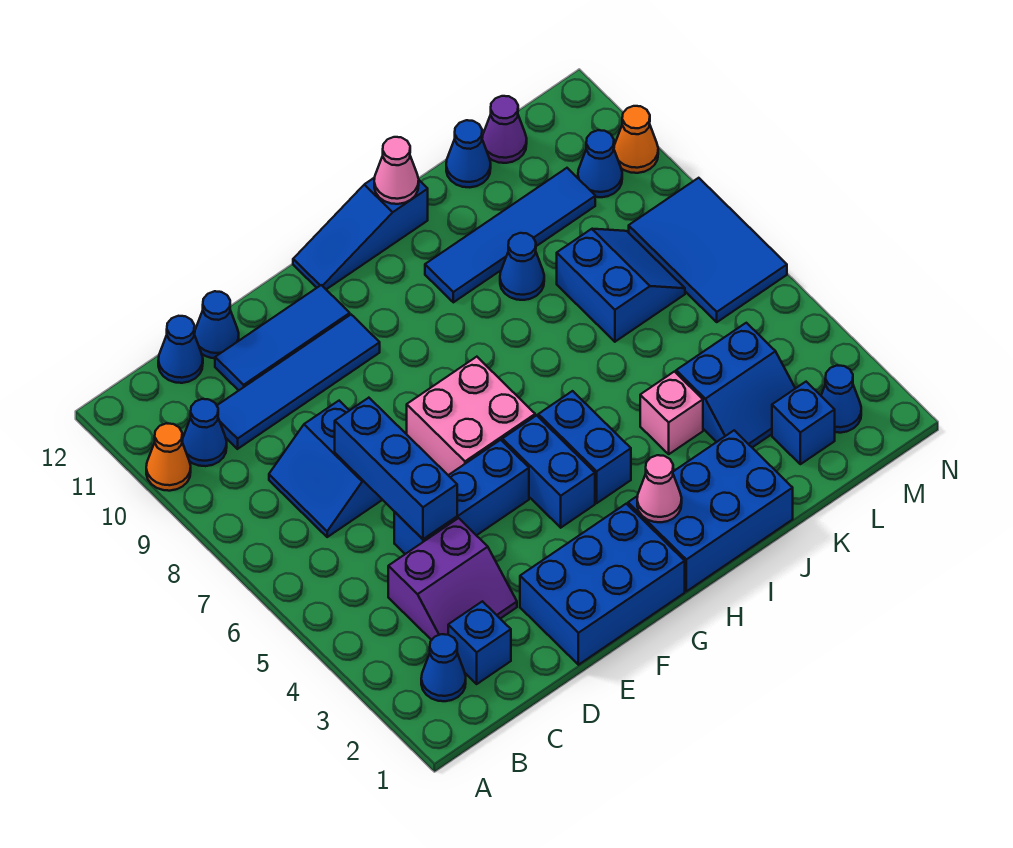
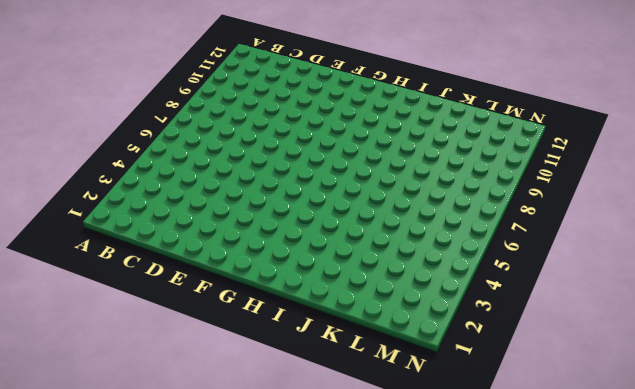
none -> orange 1x1 cone [146,423,191,491]
none -> blue 1x1 cone [421,634,466,701]
none -> blue 1x1 cone [182,399,227,466]
none -> blue 1x1 brick [448,601,511,684]

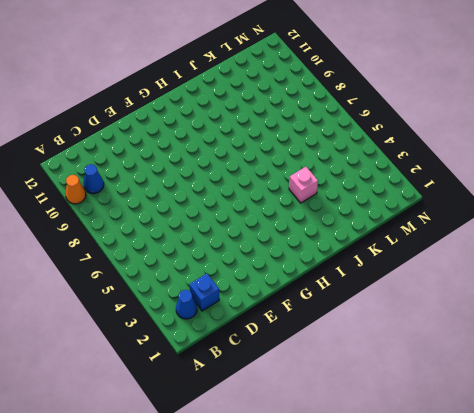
none -> purple 2x2 slope [388,518,517,640]
none -> blue 2x2 slope [269,401,382,537]
none -> blue 1x4 tile [217,315,380,449]
none -> blue 1x1 cone [158,316,203,383]

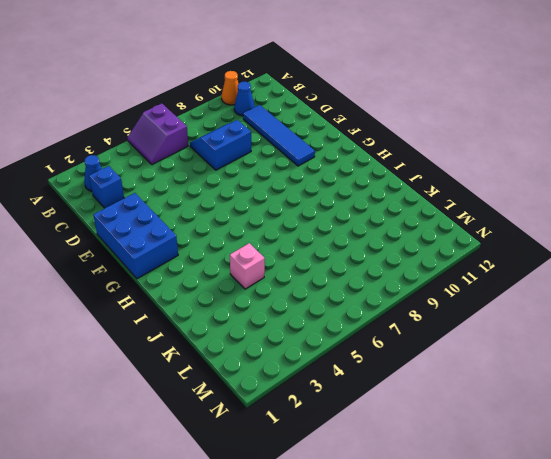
purple 2x2 slope [127,103,188,165] -> purple 2x2 slope moved to [388,518,517,640]
none -> blue 1x1 cone [158,316,203,383]
none -> blue 1x3 brick [394,440,529,554]
none -> blue 1x3 tile [215,285,350,390]
none -> blue 1x1 cone [195,291,239,358]

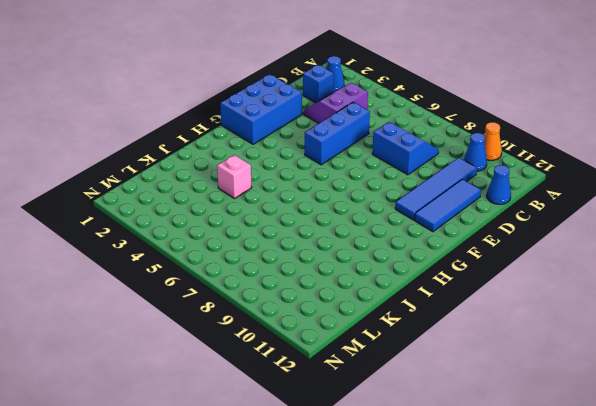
none -> blue 1x1 cone [195,291,239,358]
none -> pink 2x2 brick [407,357,535,475]
none -> blue 1x2 brick [502,415,595,528]
none -> blue 1x3 slope [293,177,428,289]

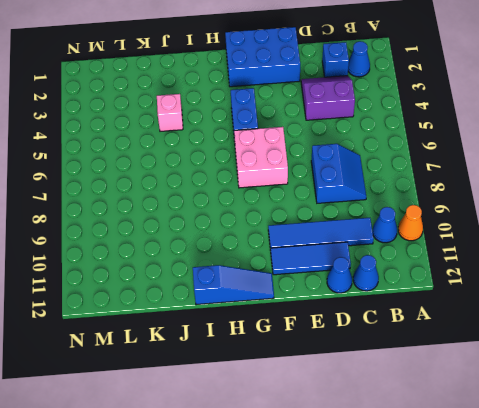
none -> blue 1x3 brick [394,440,529,554]
none -> blue 2x3 brick [628,430,793,591]
none -> blue 1x2 brick [538,391,631,503]
none -> blue 1x4 tile [425,168,595,302]

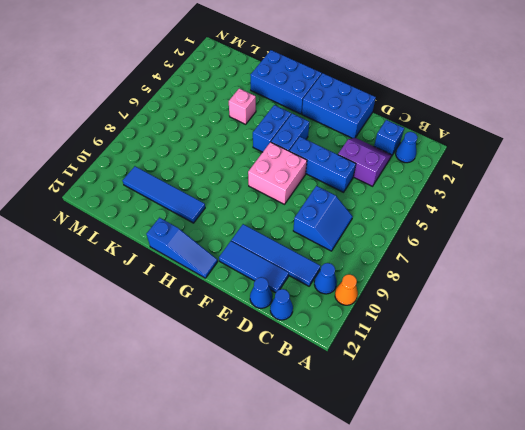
none -> blue 1x1 cone [500,233,544,300]
none -> blue 2x2 slope [676,323,795,447]
none -> blue 2x2 slope [557,229,685,342]
none -> blue 1x1 cone [446,120,491,187]

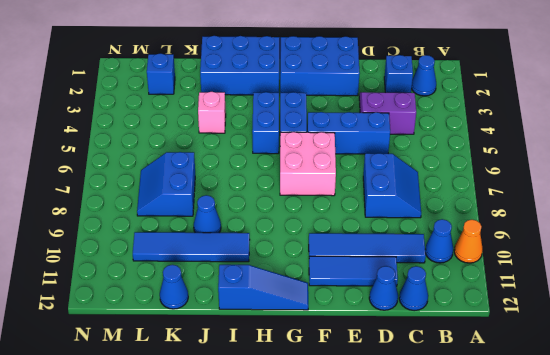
none -> blue 2x2 slope [676,323,795,447]
none -> purple 1x1 cone [482,96,527,163]
none -> blue 1x1 cone [821,366,861,433]
none -> blue 2x3 tile [629,178,787,322]

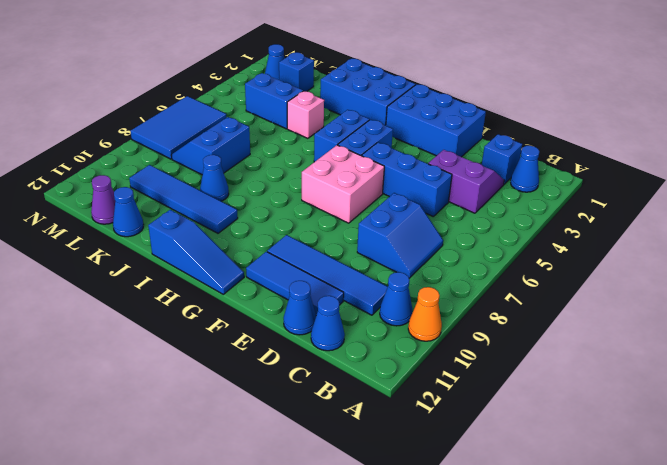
none -> blue 1x1 cone [578,130,622,197]
none -> orange 1x1 cone [614,106,658,173]
none -> blue 1x3 brick [335,398,457,539]
none -> pink 1x1 cone [637,455,682,522]

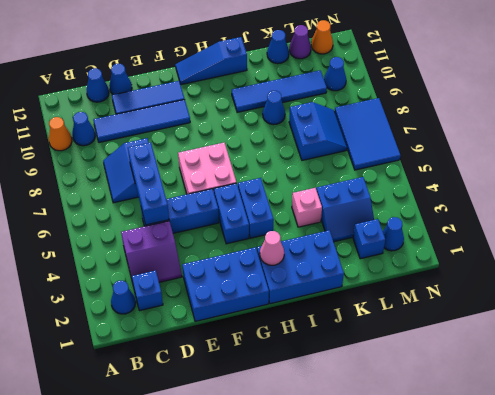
orange 1x1 cone [311,20,333,54] -> orange 1x1 cone moved to [614,106,658,173]
none -> pink 1x1 cone [374,137,419,204]

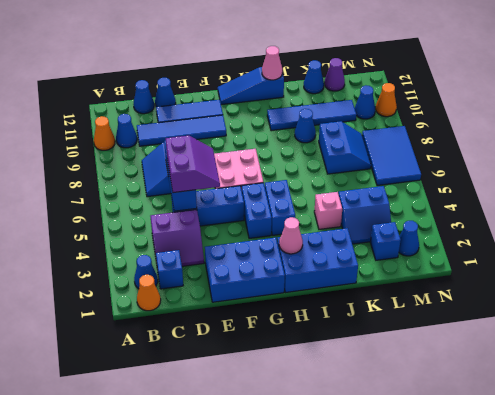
orange 1x1 cone [137,275,161,311] -> none
purple 2x2 slope [166,136,220,193] -> none

